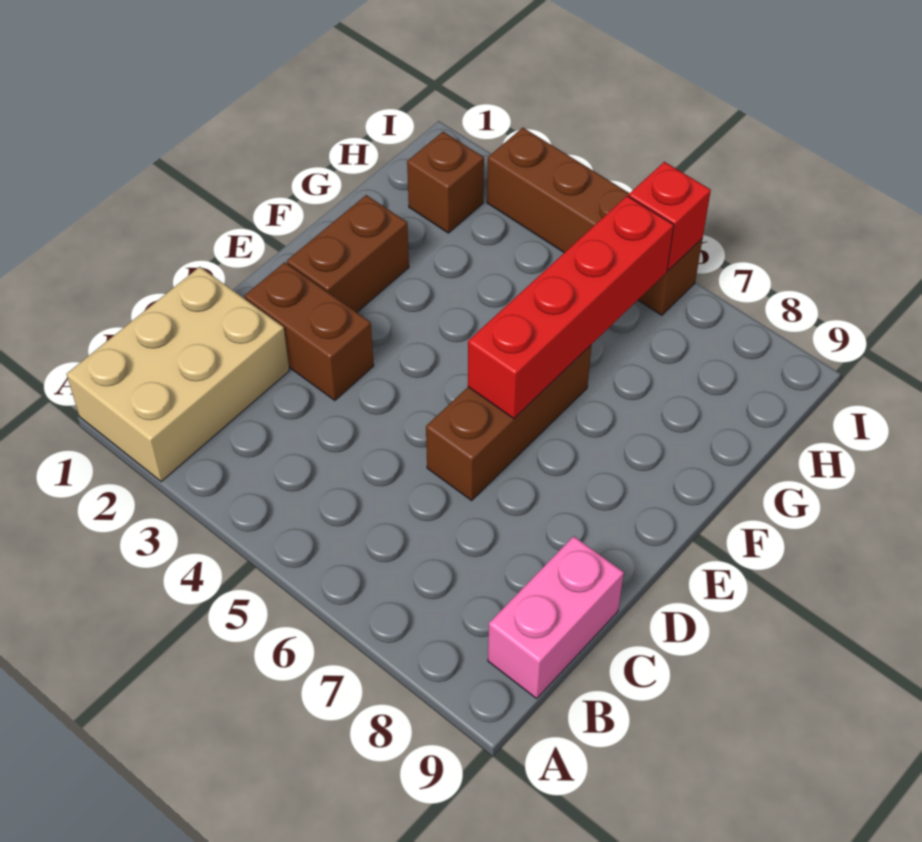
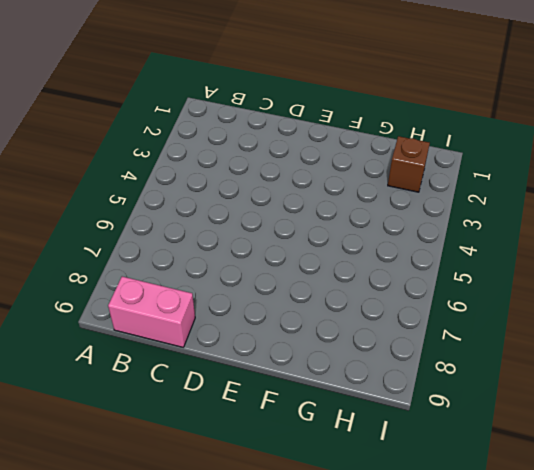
none -> tan 2x3 brick [67,267,290,482]
none -> brown 1x2 brick [245,262,374,400]

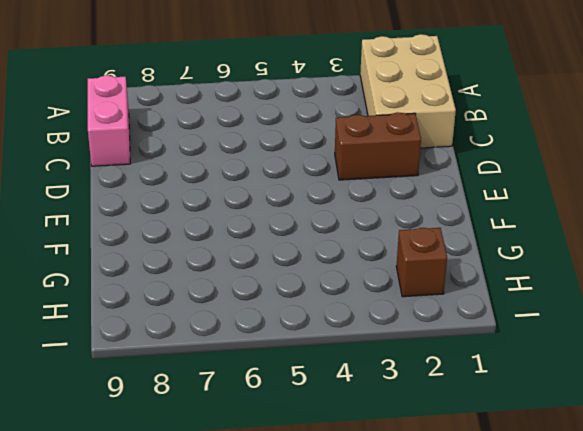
none -> brown 1x3 brick [426,345,592,501]
none -> brown 1x2 brick [287,195,409,312]

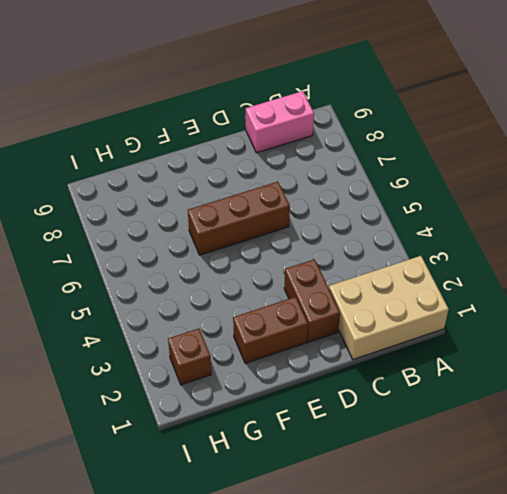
none -> brown 1x4 brick [487,128,702,315]
none -> red 1x4 brick [468,196,674,419]

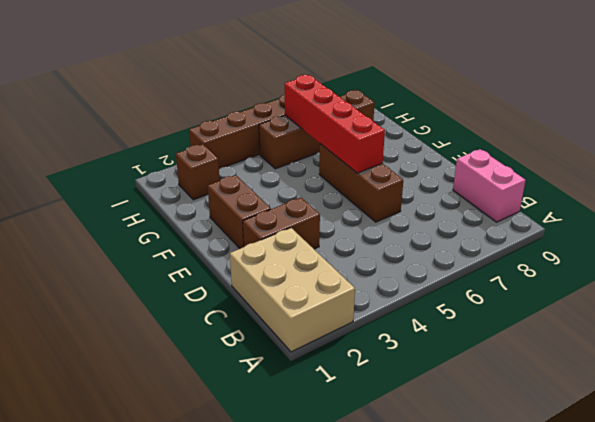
brown 1x4 brick [259,90,375,169] -> none
none -> red 1x1 brick [629,162,711,271]

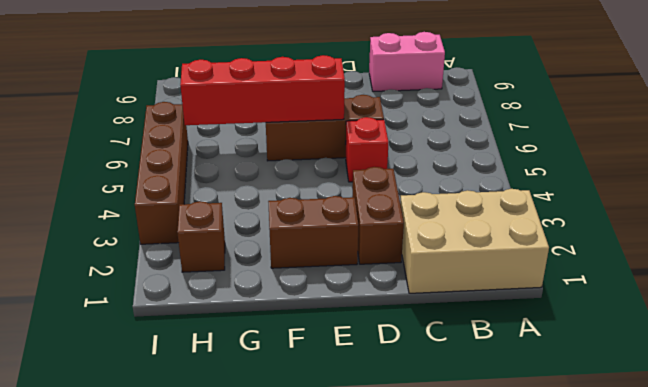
red 1x1 brick [346,117,389,182] -> red 1x1 brick moved to [629,162,711,271]

